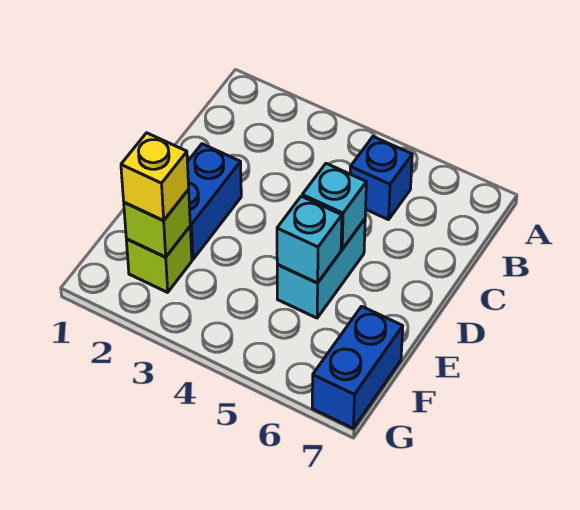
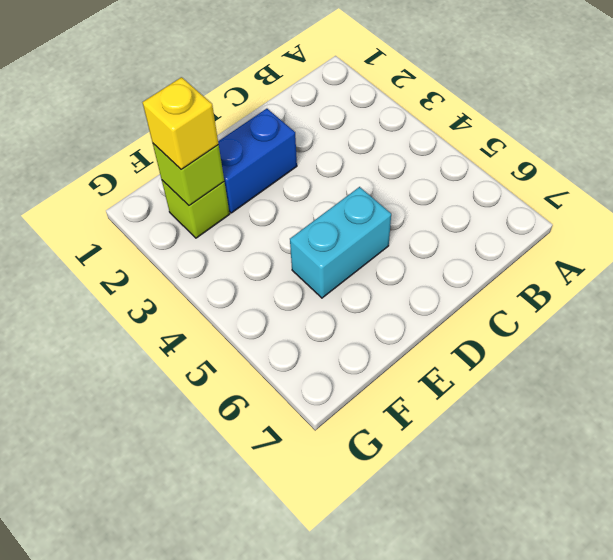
none -> blue 1x1 brick [350,137,412,220]
none -> blue 1x2 brick [312,306,403,428]

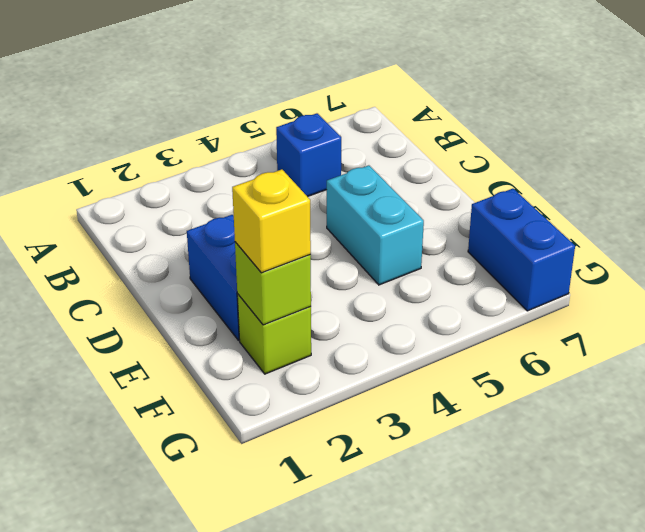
none -> cyan 1x1 brick [302,163,366,249]
none -> cyan 1x1 brick [277,196,342,283]

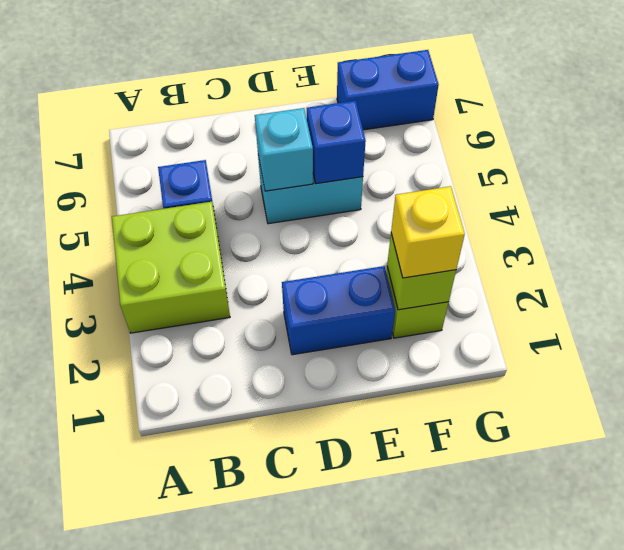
lime 2x2 brick [112,202,230,333] -> none
blue 1x1 brick [307,101,366,184] -> cyan 1x1 brick [277,196,342,283]

